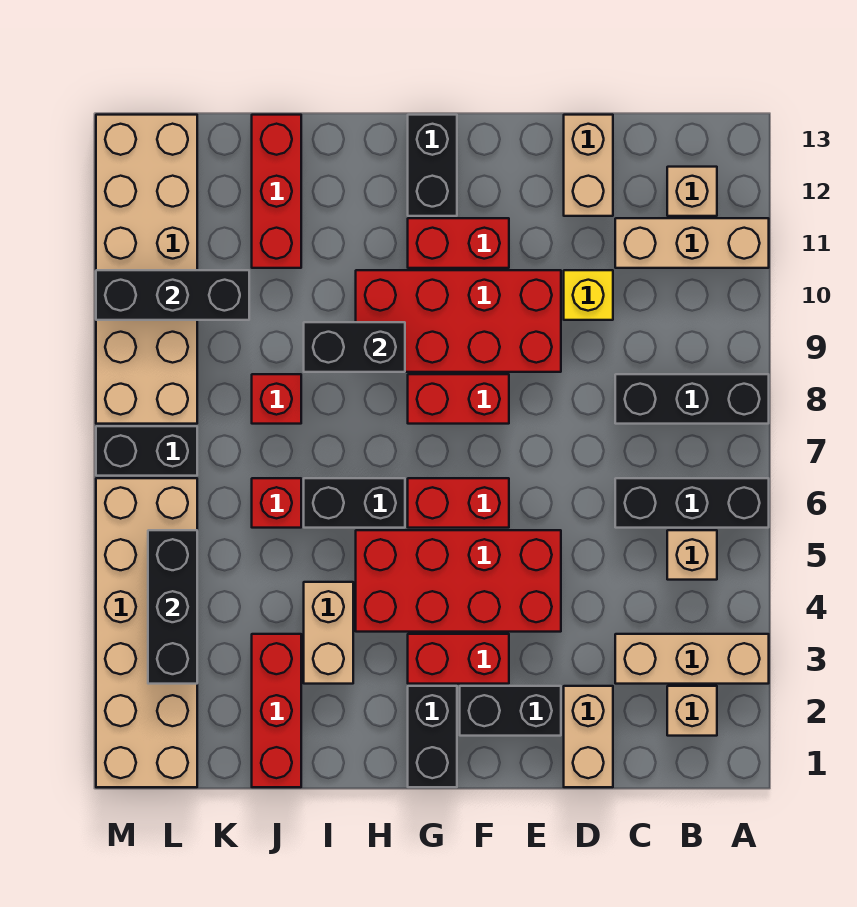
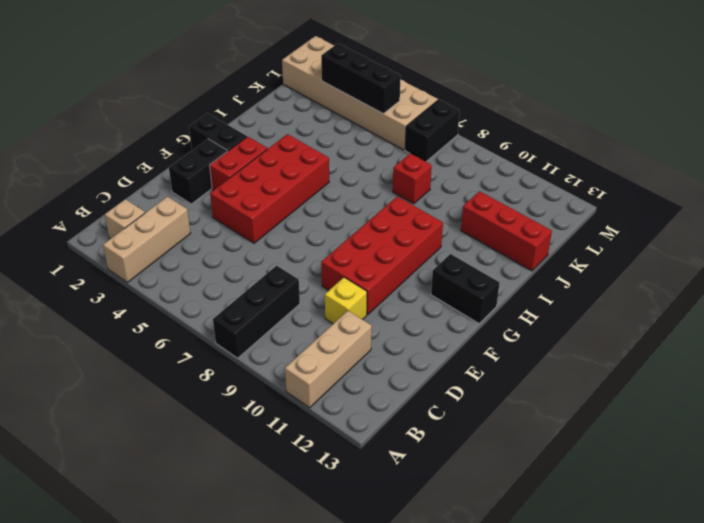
none -> black 1x3 brick [615,478,769,528]
none -> tan 1x1 brick [667,530,717,580]
none -> tan 1x1 brick [667,167,717,216]
none -> tan 1x2 brick [564,686,613,787]

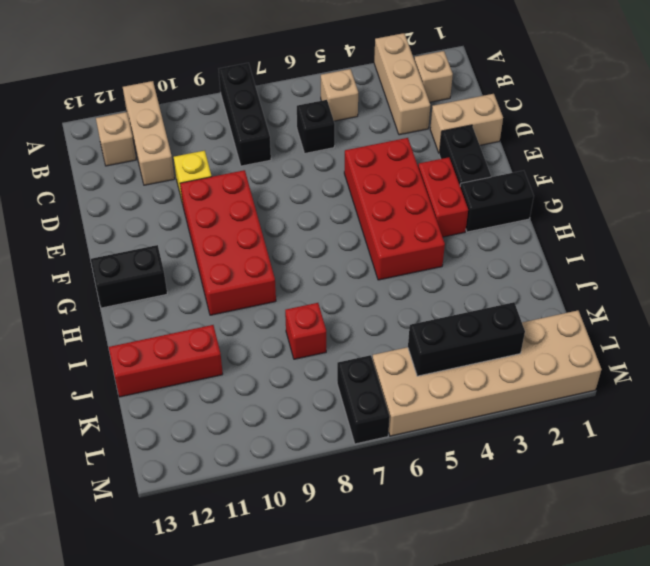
black 1x1 brick [297,100,335,153] -> black 1x3 brick [615,478,769,528]
none -> tan 1x2 brick [564,115,613,216]
none -> red 1x2 brick [408,478,509,528]
none -> red 1x2 brick [408,374,509,424]
none -> red 1x2 brick [408,218,509,268]

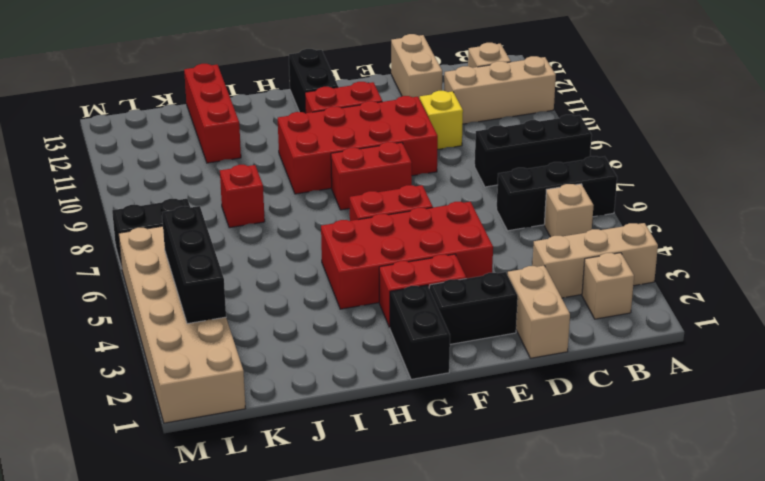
none -> black 1x2 brick [304,478,405,528]
none -> tan 1x2 brick [304,582,353,684]
none -> red 1x3 brick [252,634,301,787]
none -> red 1x1 brick [252,478,301,528]

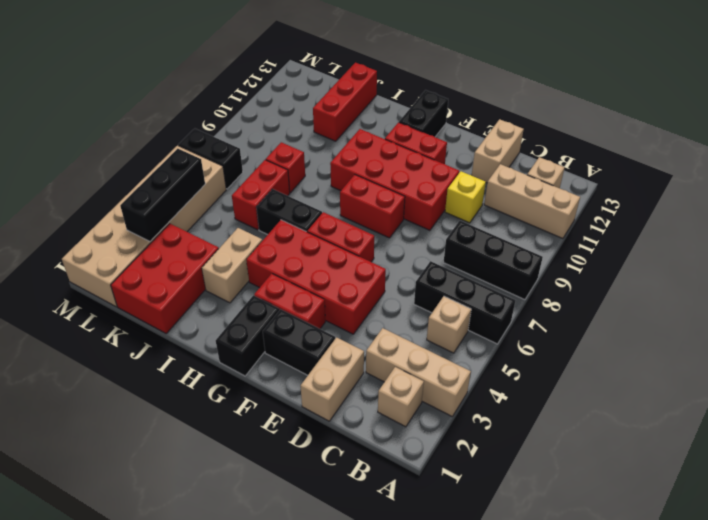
red 2x3 brick [111,224,219,333] -> red 1x3 brick [252,634,301,787]
red 1x2 brick [232,160,290,230] -> red 1x1 brick [252,478,301,528]
none -> tan 2x6 brick [96,115,197,424]
none -> black 1x2 brick [304,322,405,372]
none -> black 1x3 brick [96,270,249,320]

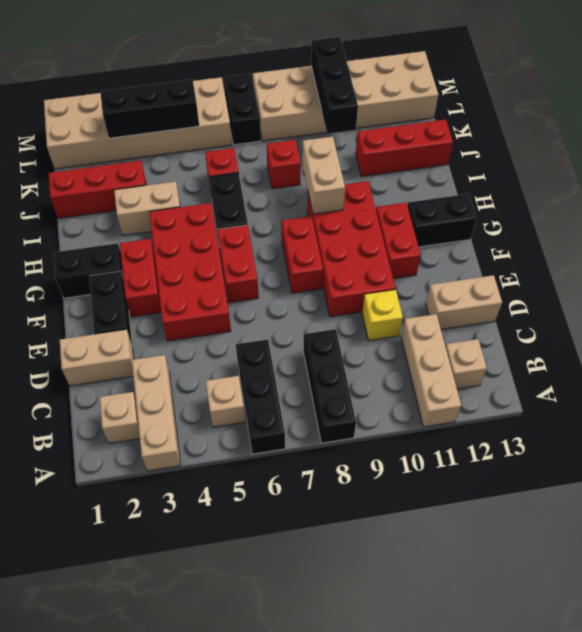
tan 1x2 brick [302,136,345,214] -> black 1x2 brick [304,322,405,372]

